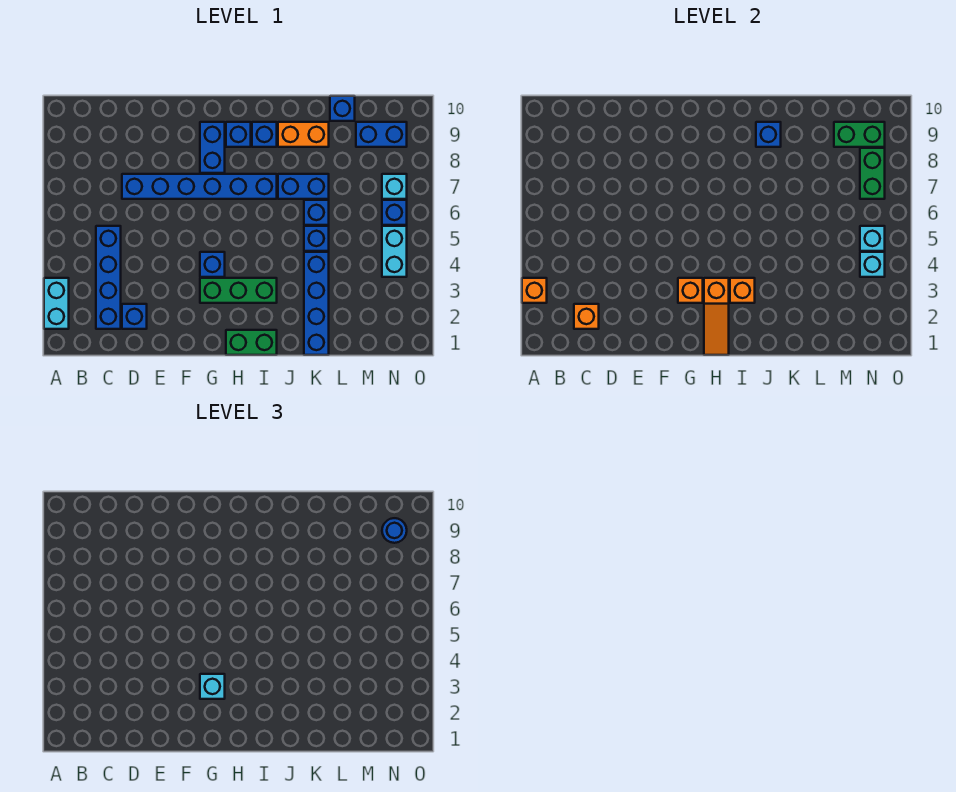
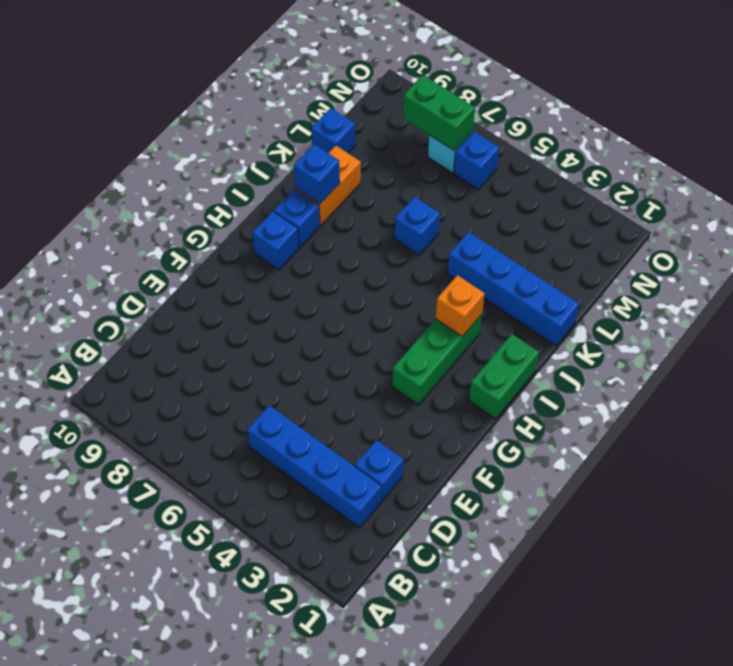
none -> cyan 1x2 brick [44,278,69,329]
none -> blue 1x6 brick [122,174,277,199]
none -> blue 1x1 brick [200,252,225,277]
none -> blue 1x2 brick [200,122,225,173]

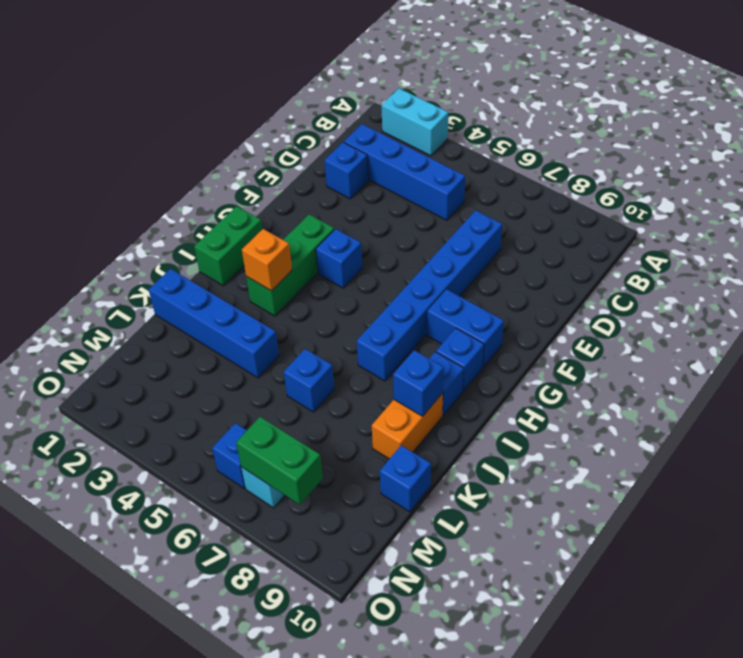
none -> blue 1x2 brick [278,174,329,199]
none -> blue 1x1 brick [304,226,329,251]
none -> blue 1x2 brick [356,122,407,147]
none -> cyan 1x2 brick [382,226,407,277]

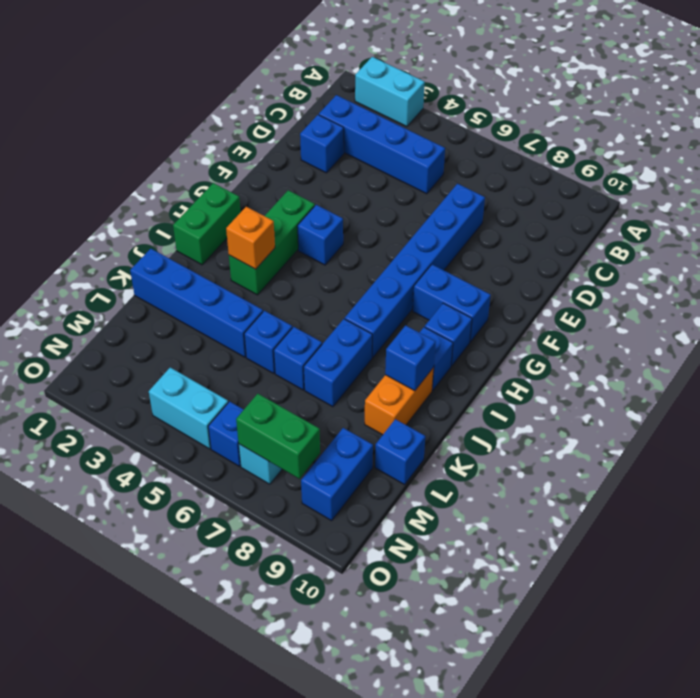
none -> orange 1x1 brick [522,278,547,303]
none -> orange 1x1 brick [574,304,599,329]
none -> orange 1x1 brick [678,278,703,303]
none -> orange 1x3 slope [704,278,729,355]

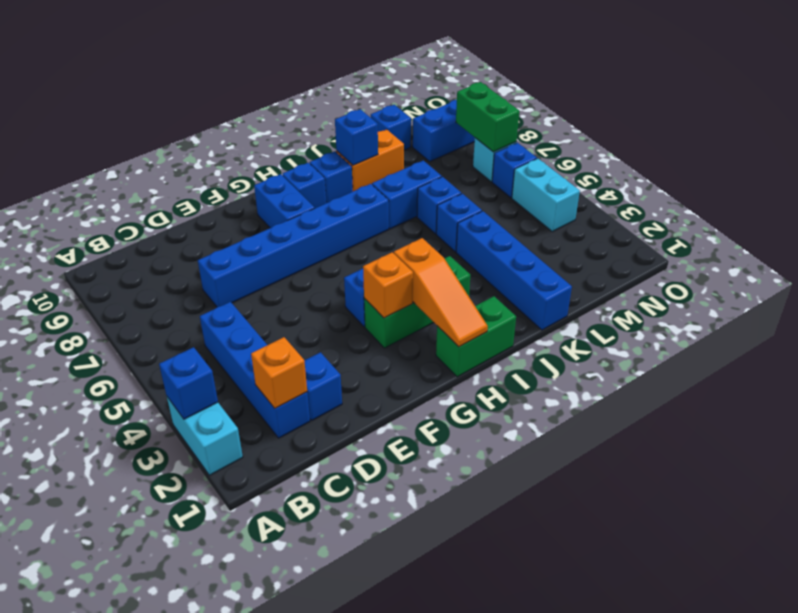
blue 1x1 brick [159,347,218,419] -> orange 1x1 brick [522,278,547,303]
none -> orange 1x1 brick [730,278,755,303]
none -> green 1x2 brick [834,122,885,147]
none -> cyan 1x1 brick [860,252,885,277]
none -> cyan 1x1 brick [860,226,885,251]

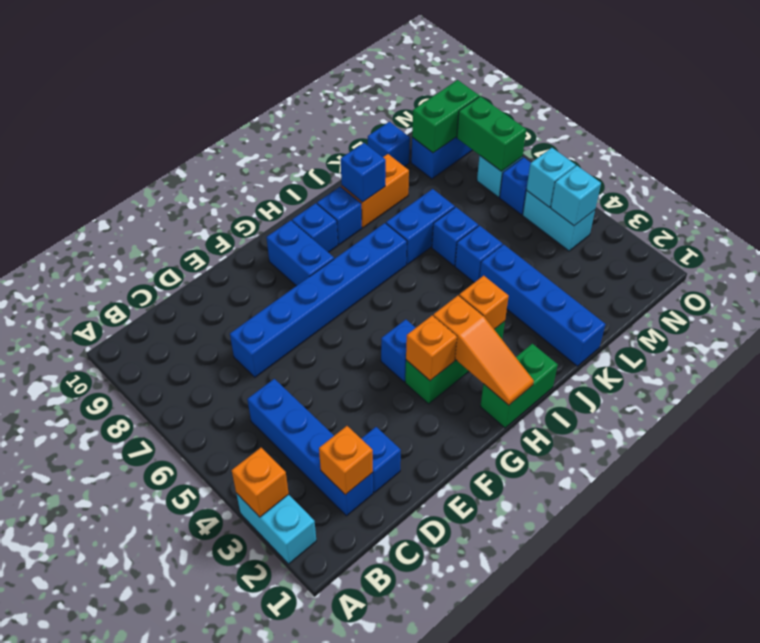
none -> cyan 1x1 brick [200,674,225,699]
none -> blue 1x1 round brick [382,518,407,543]

